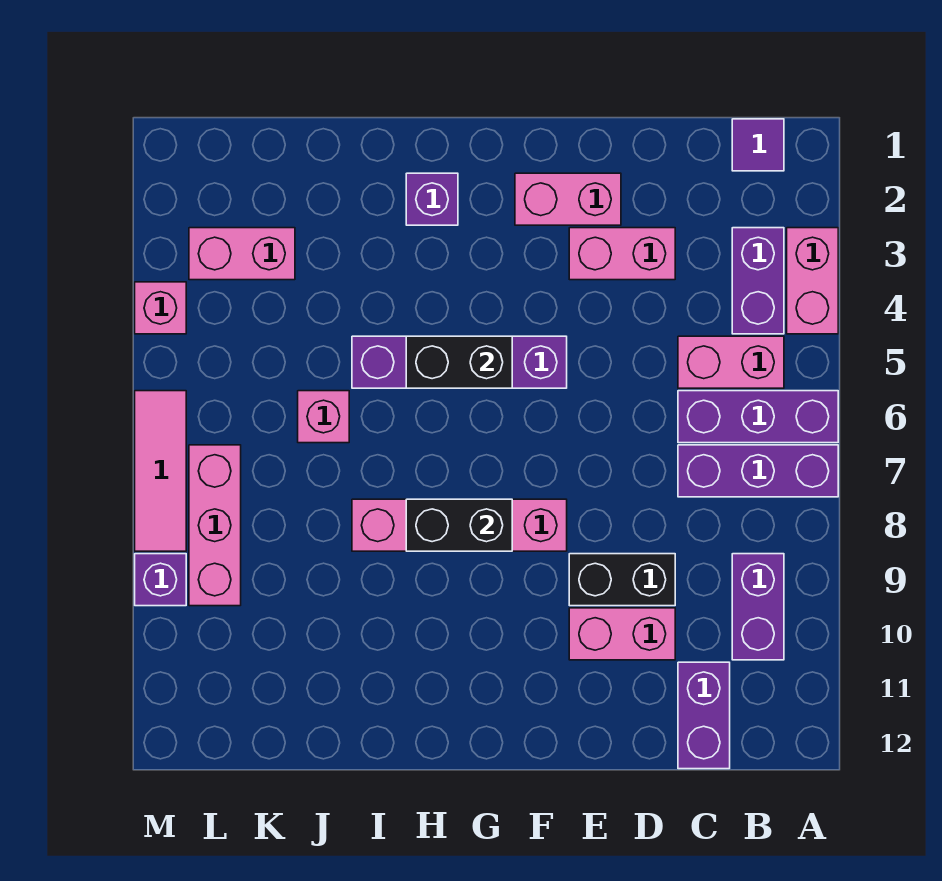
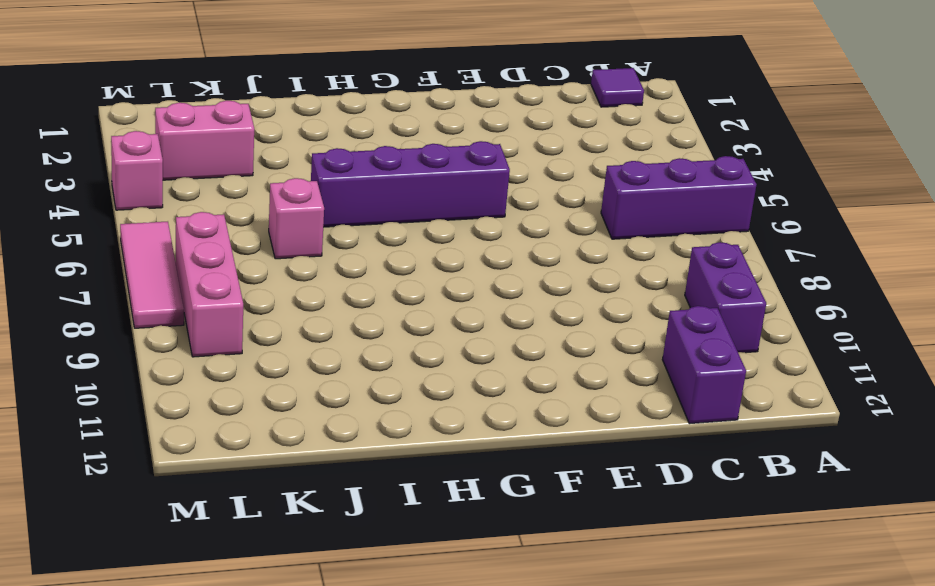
none -> pink 1x2 brick [787,228,838,334]
none -> purple 1x3 brick [678,445,838,497]
none -> purple 1x2 brick [732,228,784,334]

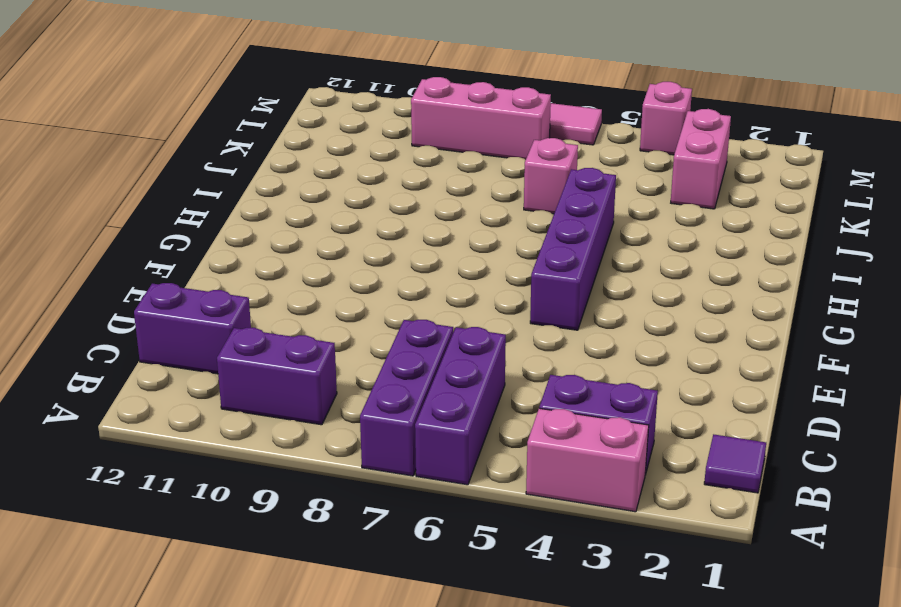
none -> pink 1x2 brick [678,336,784,388]
none -> pink 1x2 brick [569,228,675,280]
none -> black 1x2 brick [569,554,675,606]

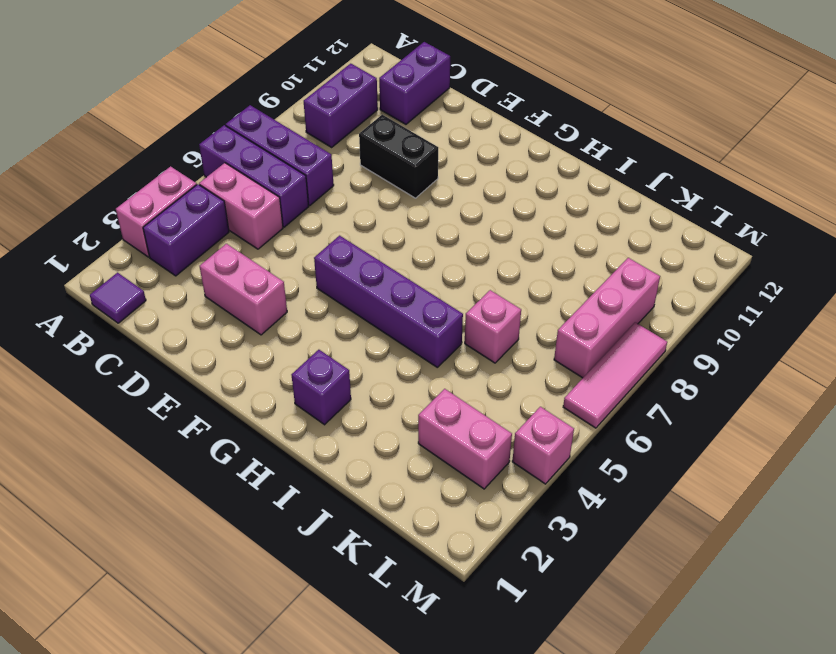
none -> pink 1x2 brick [569,608,675,660]
none -> pink 1x2 brick [515,173,621,225]
none -> pink 1x4 brick [352,499,567,551]

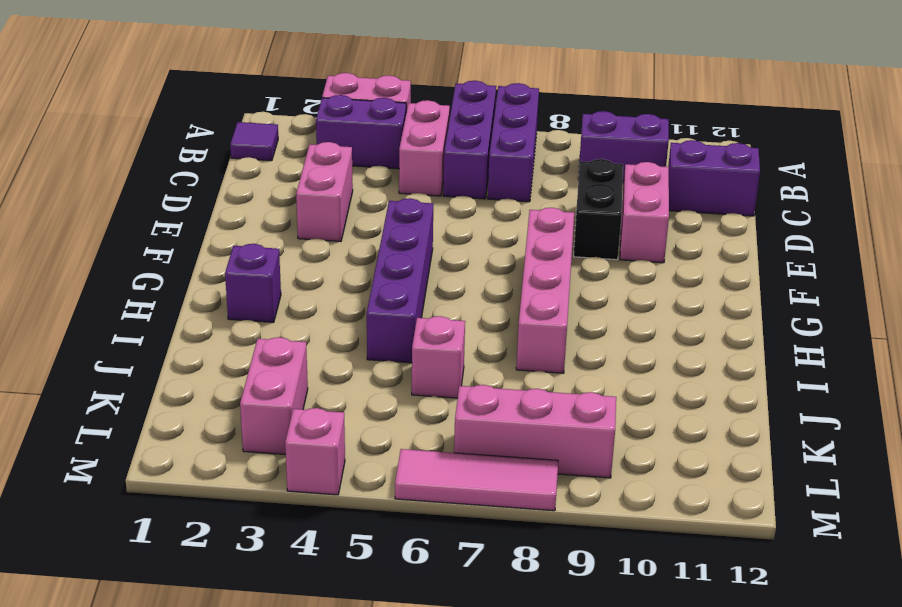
none -> pink 1x2 brick [515,173,621,225]
none -> purple 1x1 brick [135,554,186,606]
none -> black 1x2 brick [406,336,512,388]

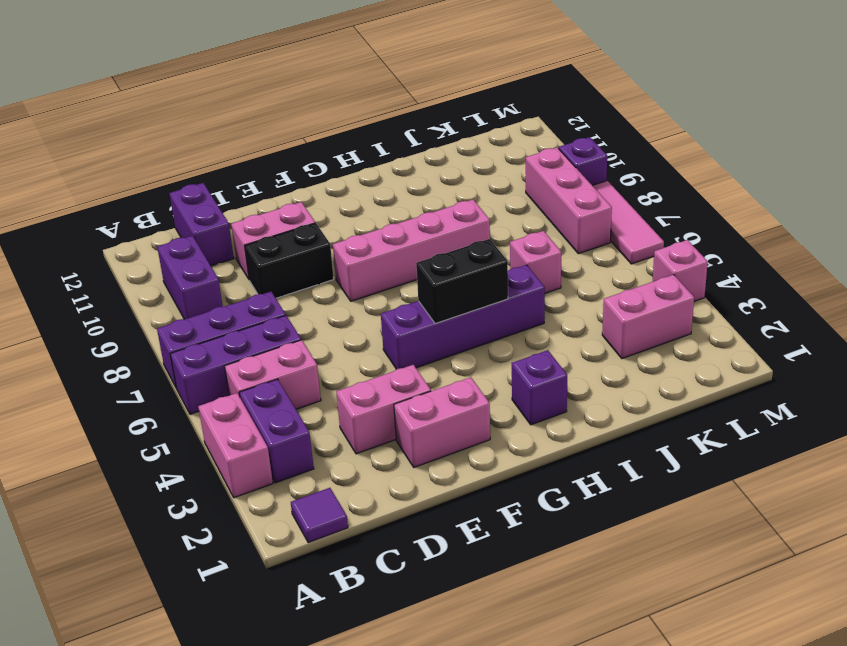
none -> black 1x2 brick [406,499,512,551]

